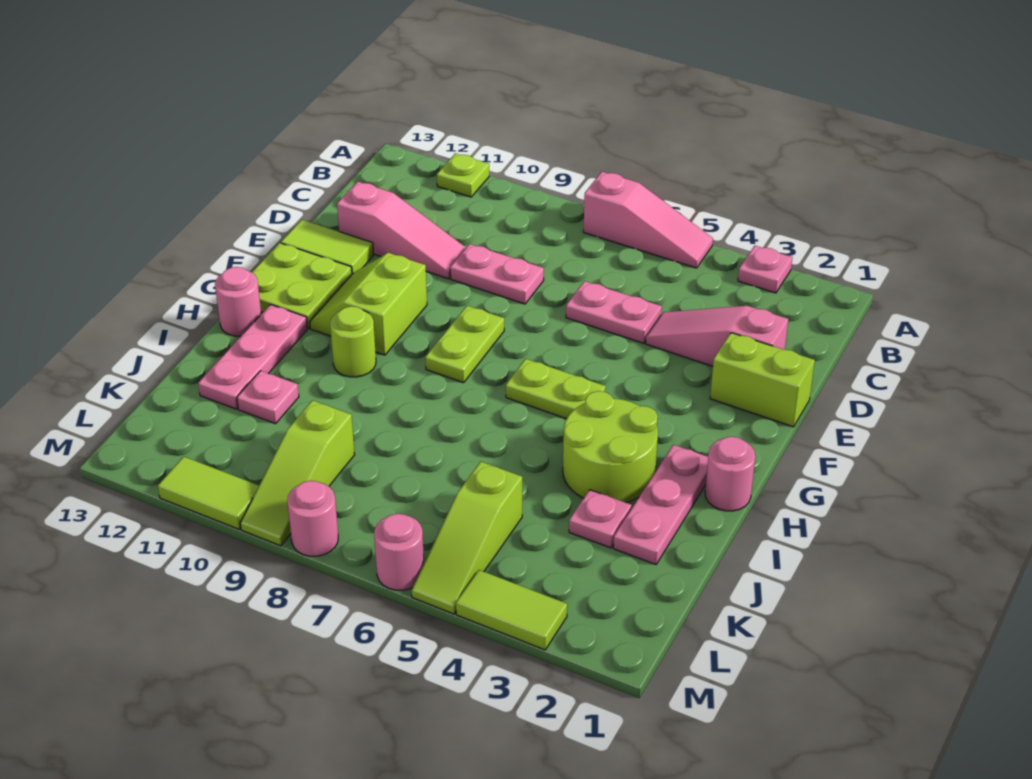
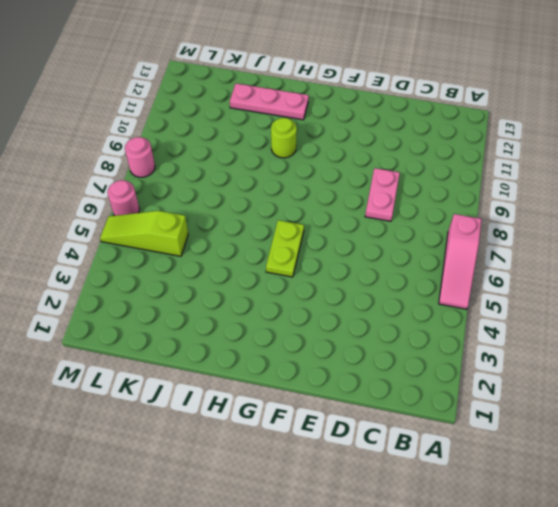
none -> pink 1x1 plate [738,246,792,293]
none -> lime 1x1 plate [437,153,489,197]
none -> pink 1x3 slope [646,306,788,366]

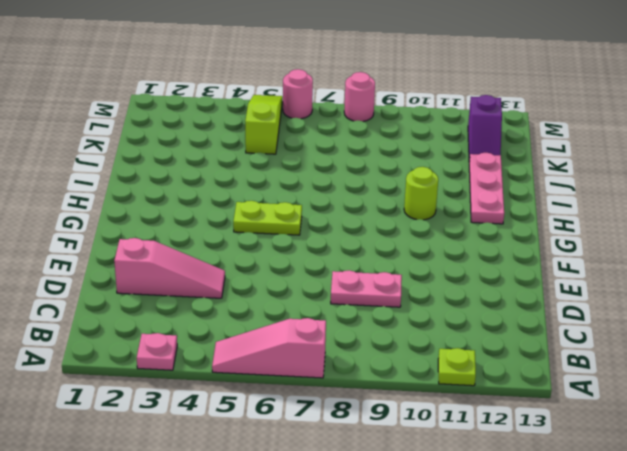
purple 1x2 slope [468,95,502,161] -> none
none -> pink 1x2 plate [566,281,662,343]
none -> pink 1x3 slope [337,182,466,279]
none -> lime 1x2 brick [710,333,815,427]

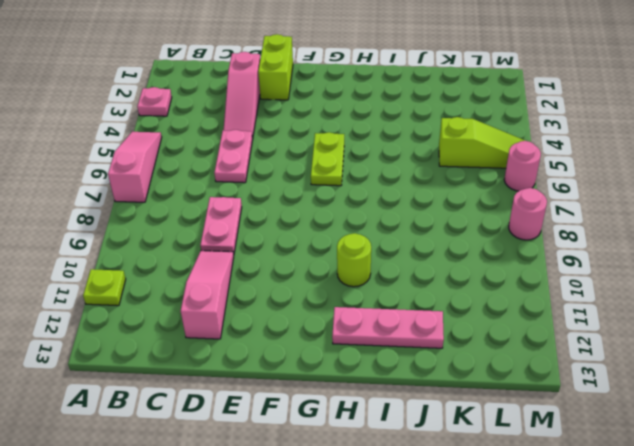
none -> lime 1x2 tile [281,220,374,274]
none -> lime 1x2 plate [425,306,504,383]
none -> lime 2x2 slope [310,253,427,355]

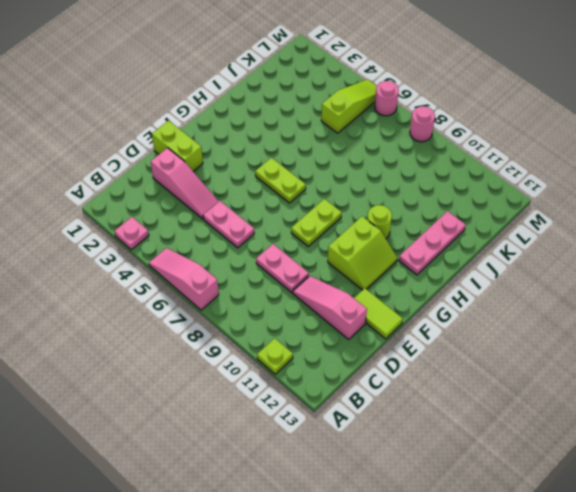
none -> lime 2x2 plate [252,243,352,328]
none -> pink 1x1 round brick [705,437,755,511]
none -> pink 1x3 plate [613,445,708,565]

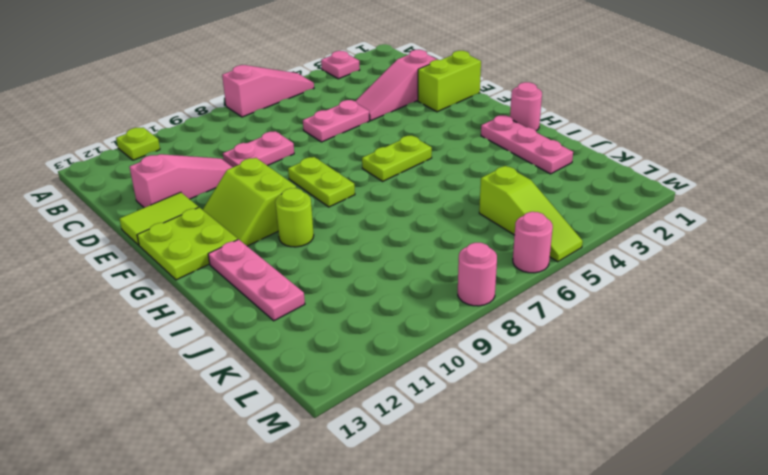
none -> lime 2x2 round brick [563,391,658,503]
none -> pink 1x1 round brick [215,267,261,336]
none -> pink 1x1 plate [569,490,632,548]

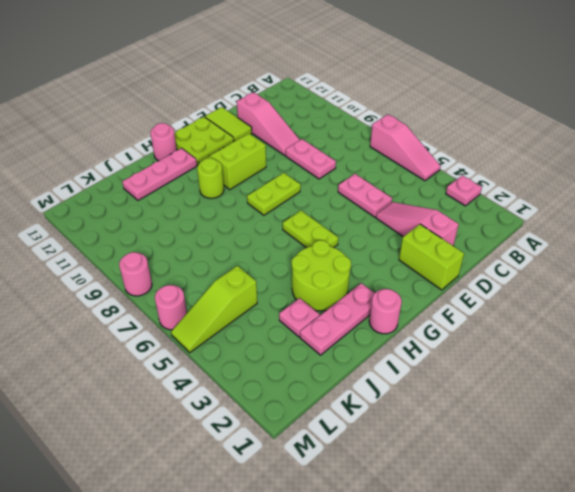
none -> lime 1x1 plate [437,153,489,197]
none -> pink 1x1 plate [237,371,299,424]
none -> lime 1x3 slope [240,400,355,546]

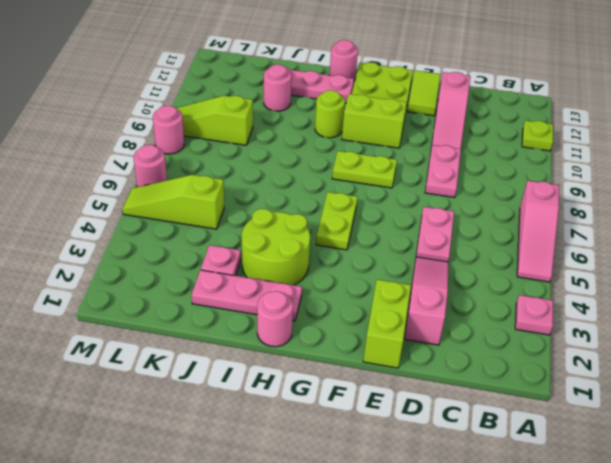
pink 1x1 round brick [264,65,291,111] -> pink 1x1 plate [237,371,299,424]
none -> lime 1x2 tile [456,570,567,650]
none -> lime 1x2 tile [158,457,259,529]

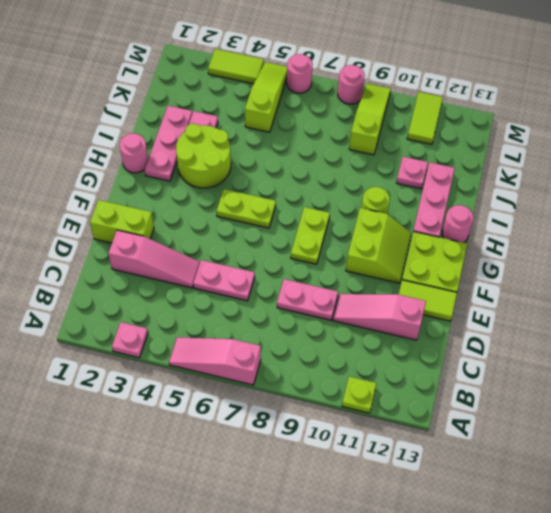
lime 1x2 tile [407,92,443,144] -> lime 1x2 tile turned to [158,457,259,529]

